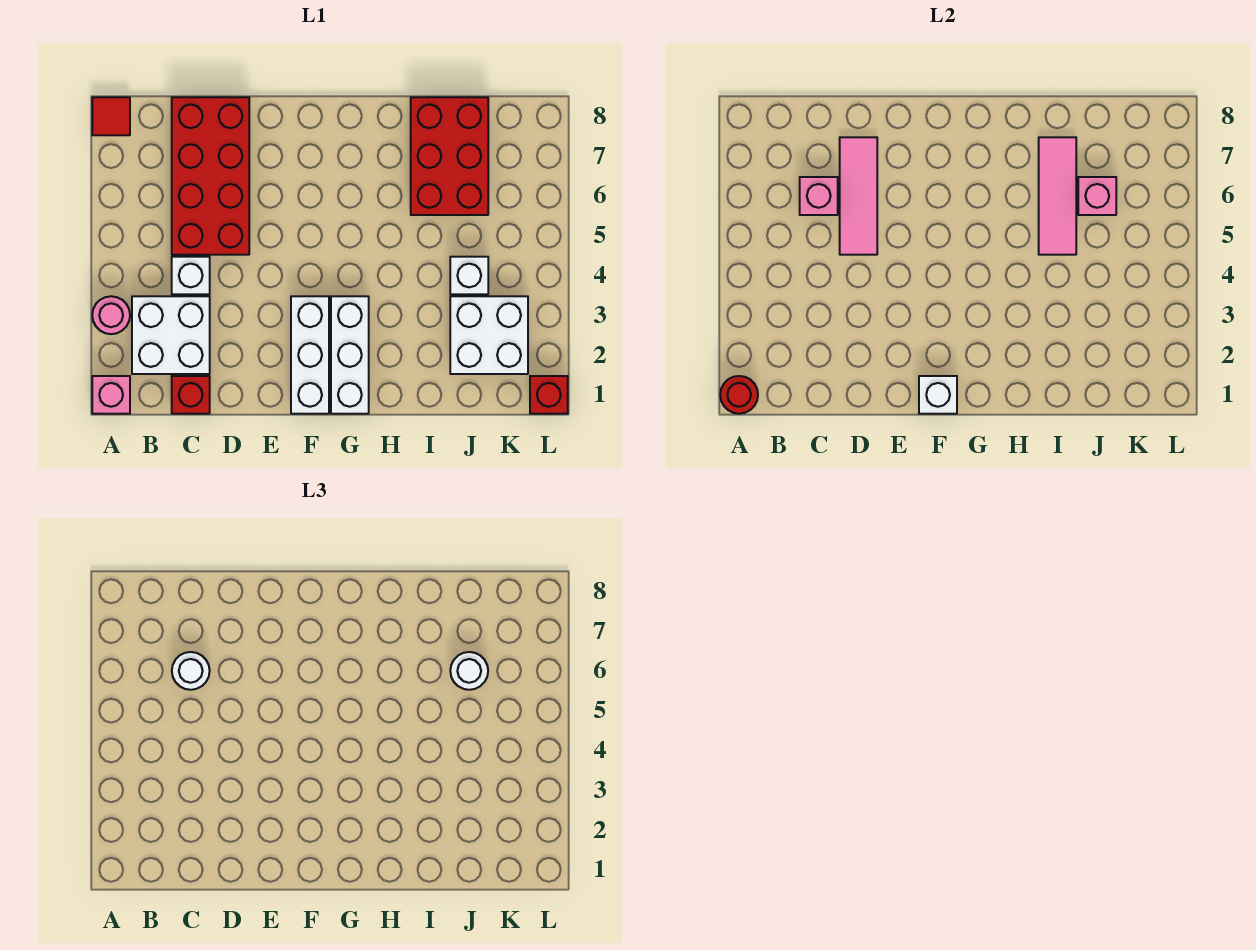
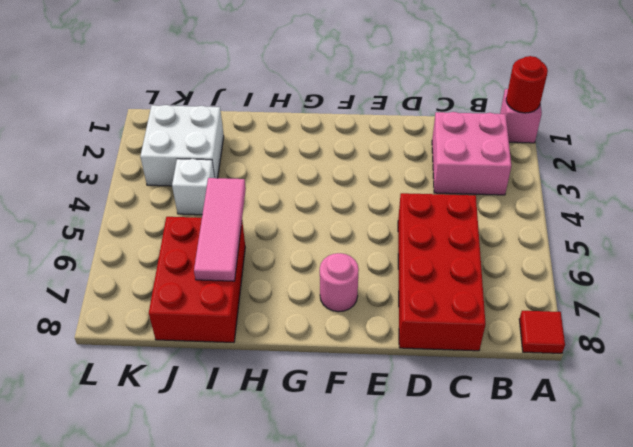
pink 2x2 brick [432,112,511,195] -> white 2x2 brick [132,296,210,374]
pink 1x1 round brick [320,253,359,312] -> pink 1x1 round brick moved to [92,296,130,334]
none -> red 1x1 brick [172,376,210,414]
none -> white 1x1 brick [172,257,210,294]
none -> white 1x3 brick [291,296,329,414]

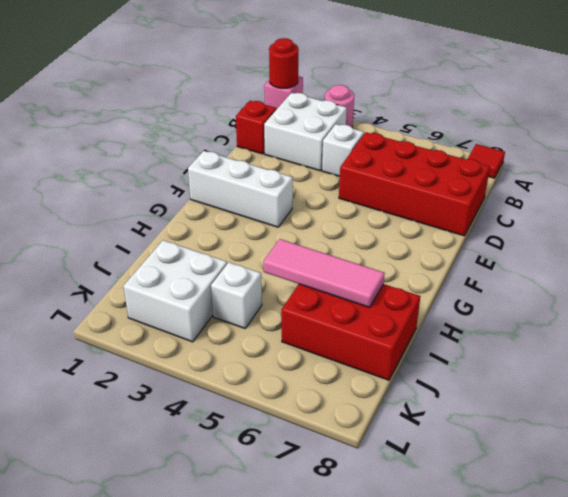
none -> white 1x3 brick [331,296,369,414]
none -> red 1x1 brick [530,376,568,414]
none -> pink 1x1 brick [800,177,838,215]

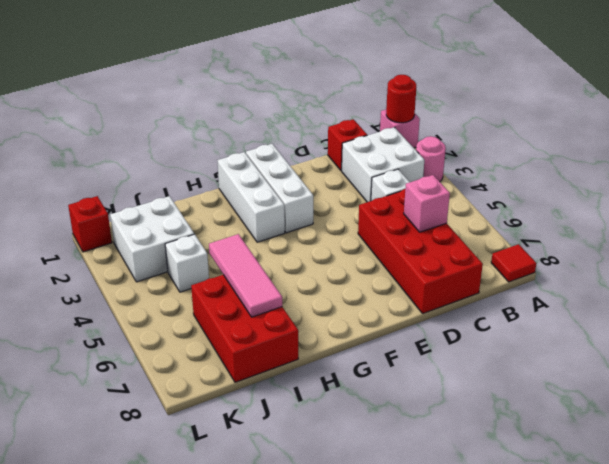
none -> pink 1x3 tile [840,137,877,255]
none -> white 1x1 brick [919,376,957,414]
none -> pink 1x1 brick [1078,177,1116,215]

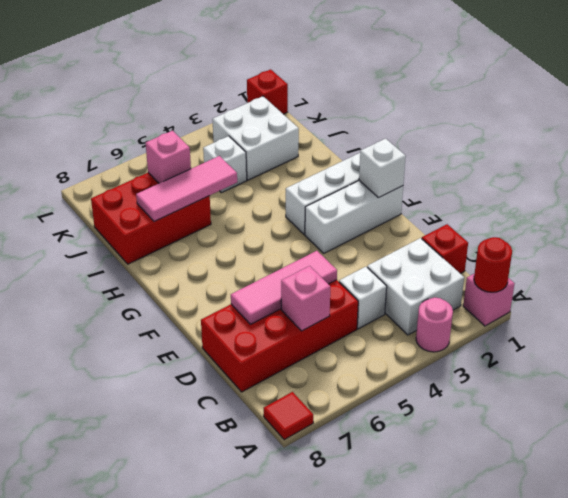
none -> white 1x1 round brick [172,652,210,690]
none -> white 1x1 round brick [450,652,488,690]

